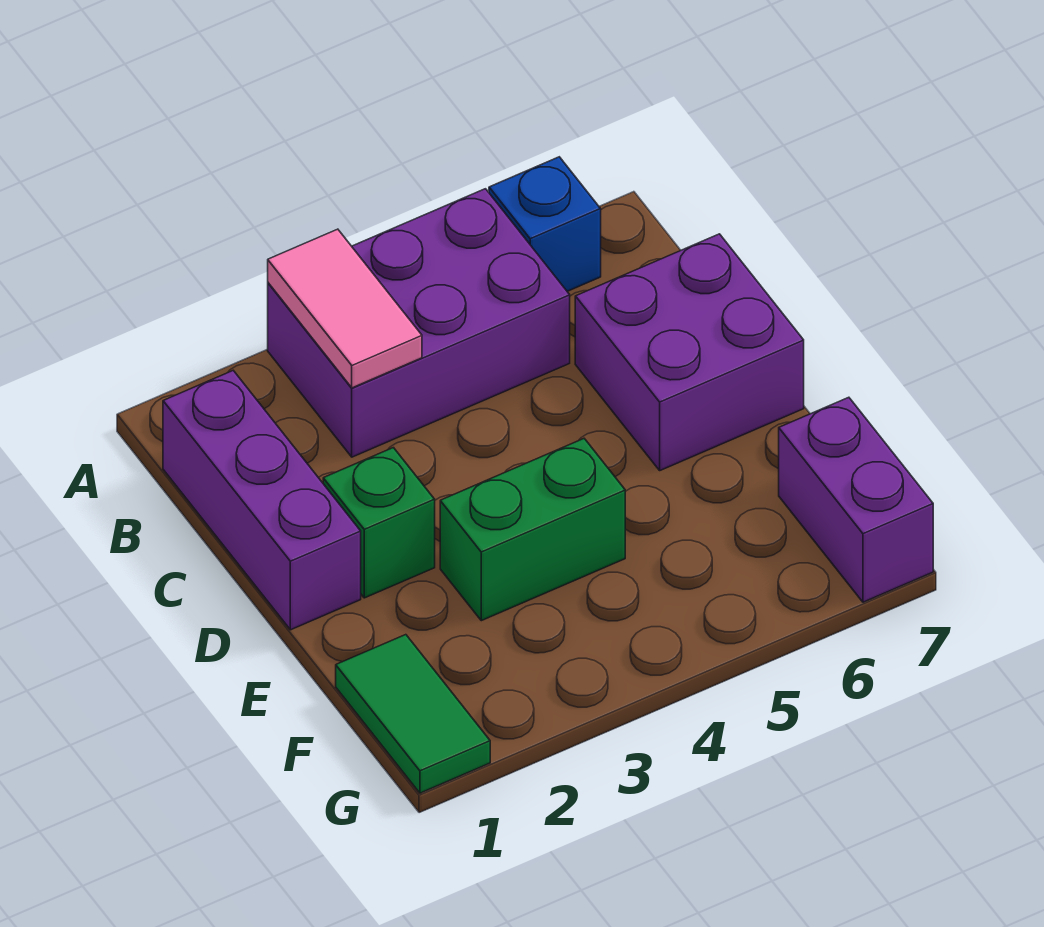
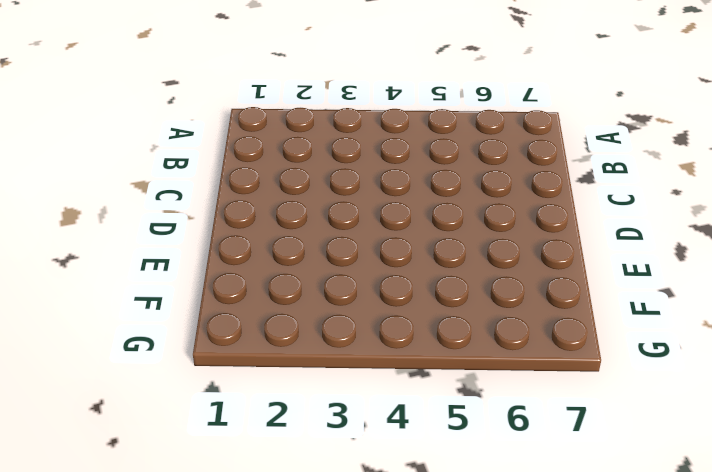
none -> purple 2x3 brick [268,189,570,457]
none -> blue 1x1 brick [489,157,601,291]

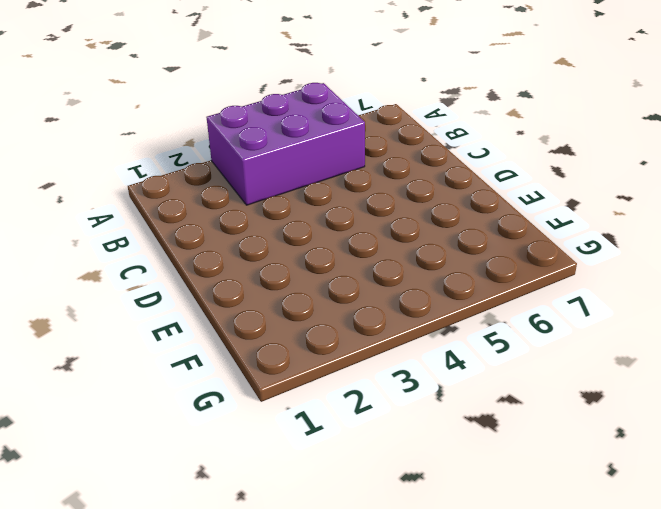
none -> blue 1x1 brick [489,157,601,291]
none -> purple 1x3 brick [163,371,361,630]

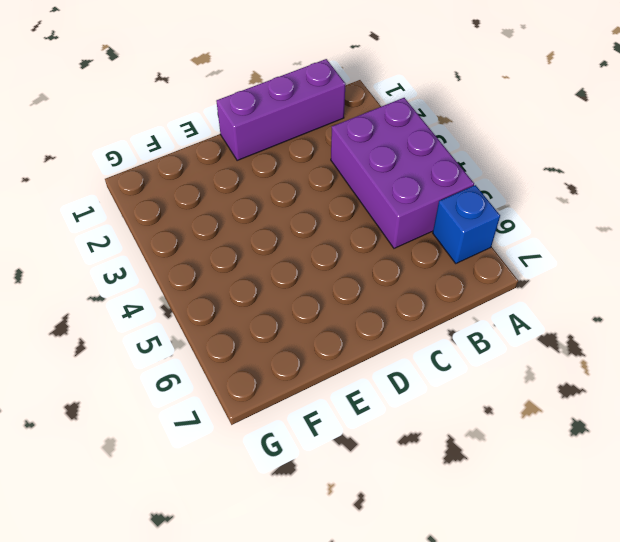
none -> purple 2x2 brick [575,234,804,470]
none -> green 1x1 brick [323,448,435,598]

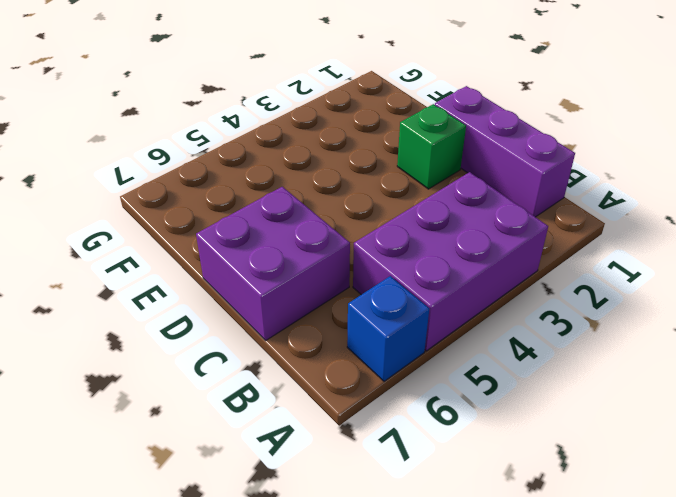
none -> green 1x2 brick [440,439,625,621]
none -> green 1x2 tile [336,635,490,793]

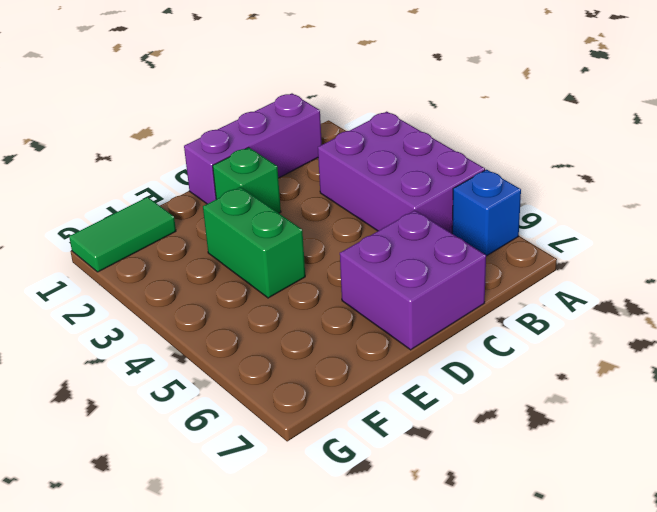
none -> purple 1x2 brick [779,397,933,602]
none -> pink 1x2 tile [268,229,422,388]

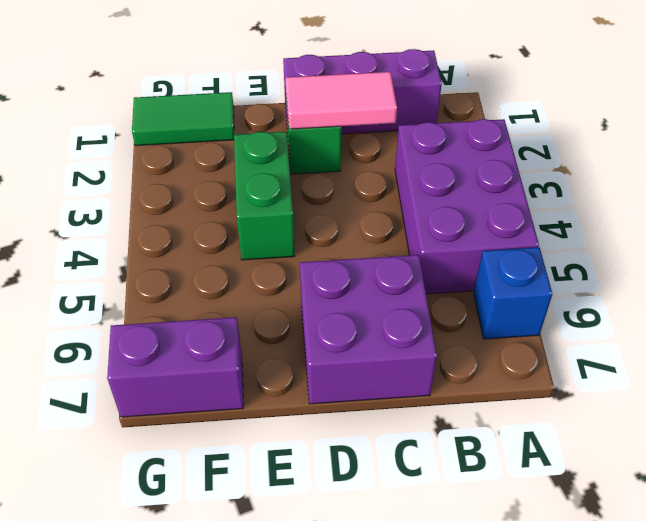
pink 1x2 tile [286,72,397,129] -> pink 1x2 tile moved to [268,229,422,388]

